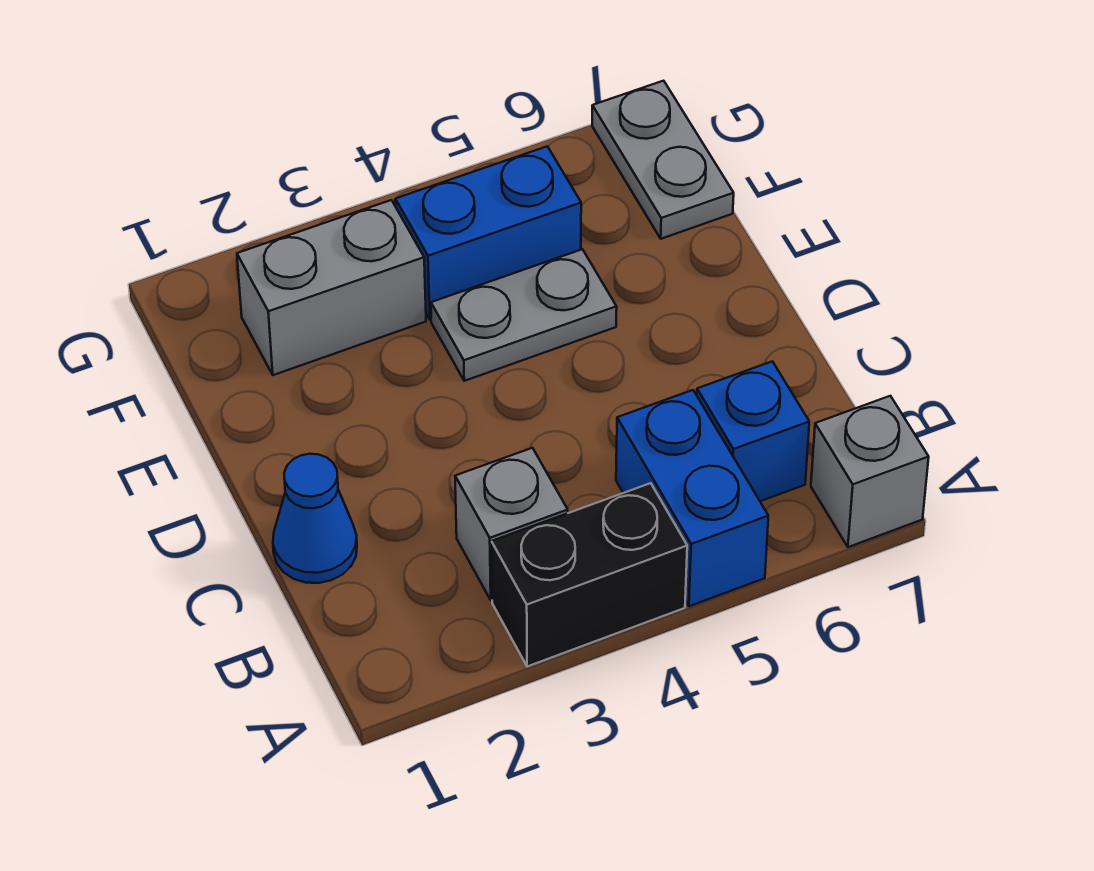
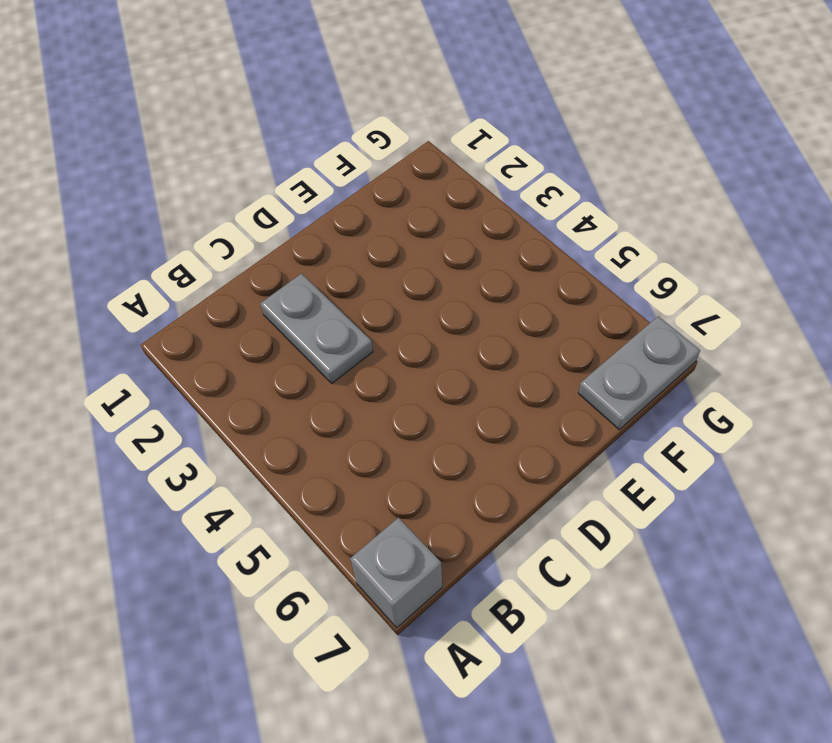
grey 1x2 plate [260,274,373,383] -> grey 1x2 plate moved to [431,249,617,381]
none -> black 1x2 brick [492,483,687,667]
none -> blue 1x2 brick [616,390,768,606]

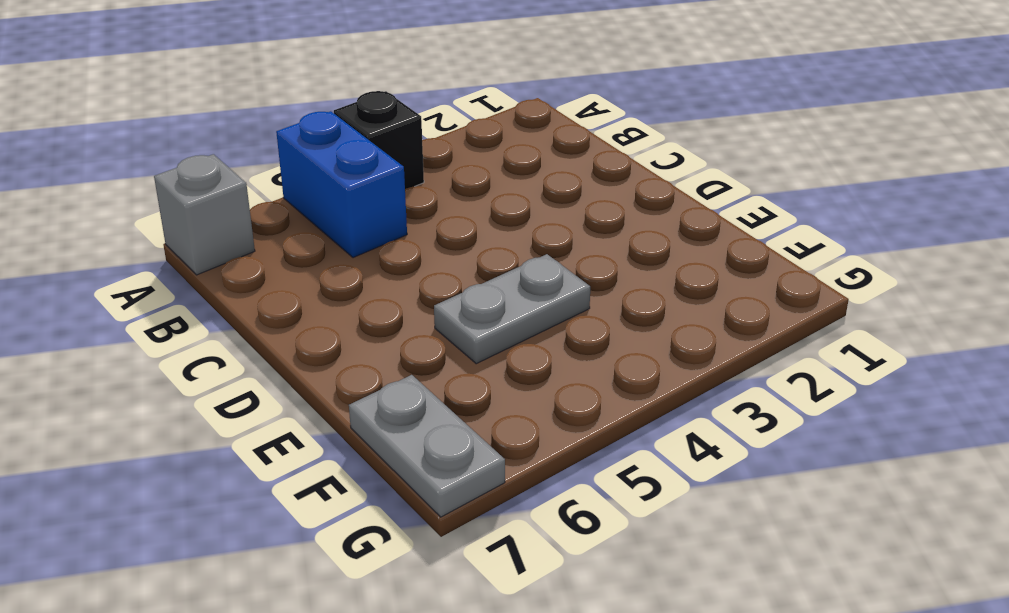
black 1x1 brick [334,91,424,189] -> black 1x2 brick [492,483,687,667]
none -> grey 1x1 brick [455,448,568,600]
none -> blue 1x1 brick [697,361,809,501]

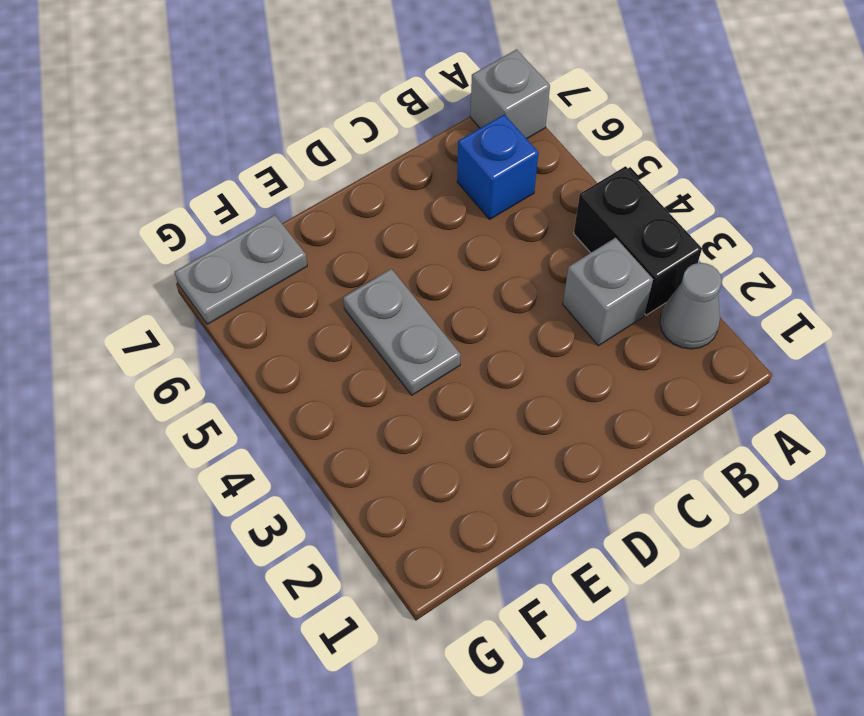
grey 1x1 cone [660,263,722,349] -> none
none -> blue 1x2 brick [616,390,768,606]
none -> blue 1x1 cone [273,454,357,583]

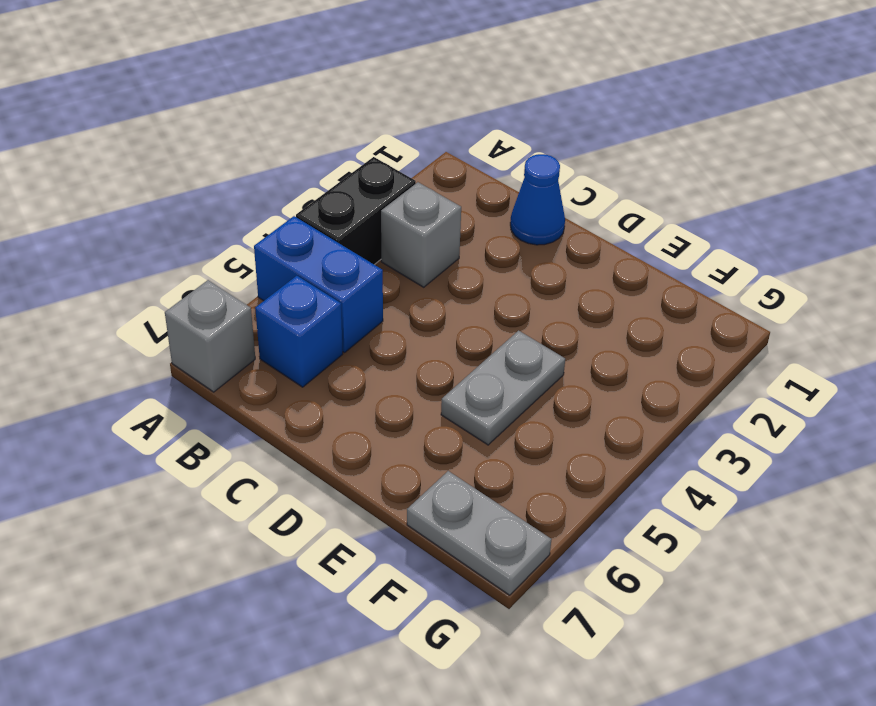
none -> grey 1x2 brick [237,200,426,375]
none -> blue 1x2 brick [395,146,581,320]

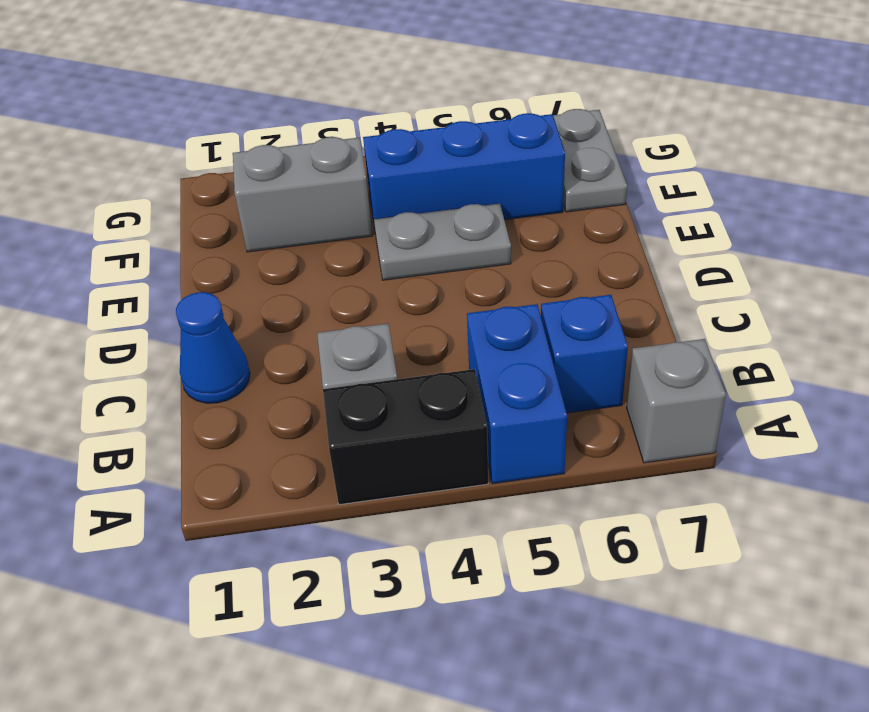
blue 1x3 brick [363,113,565,228] -> blue 1x2 brick [395,146,581,320]

